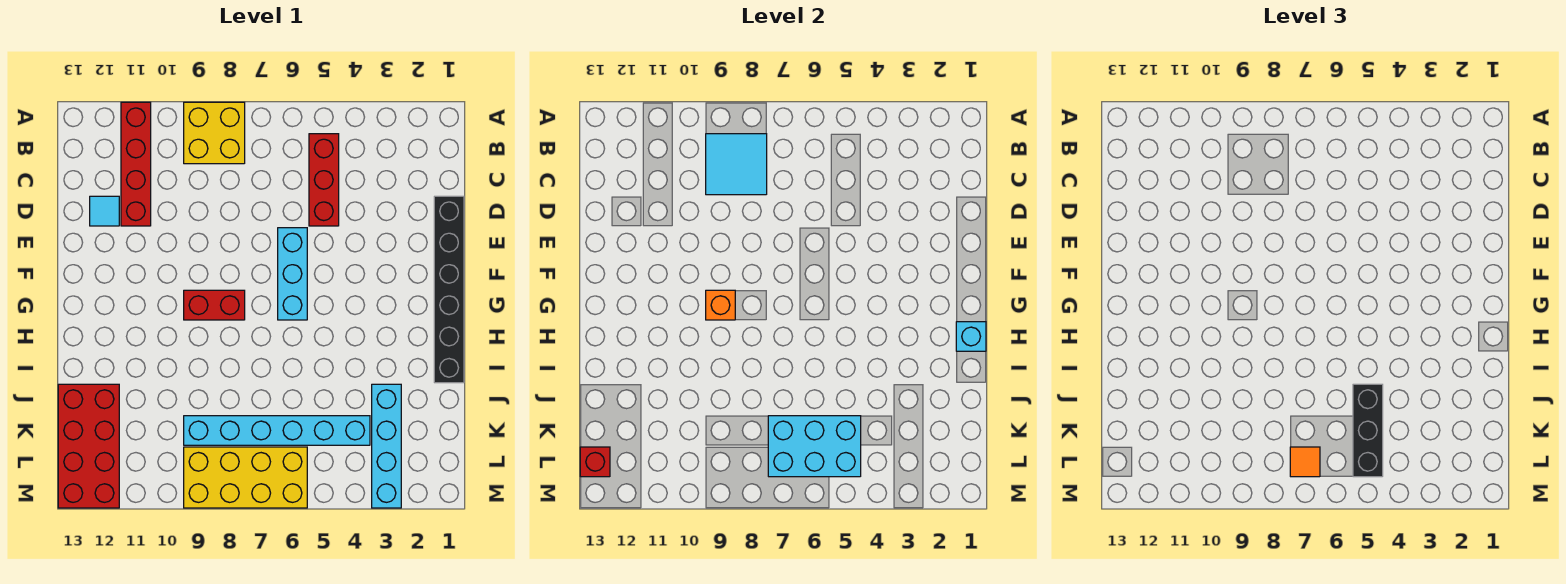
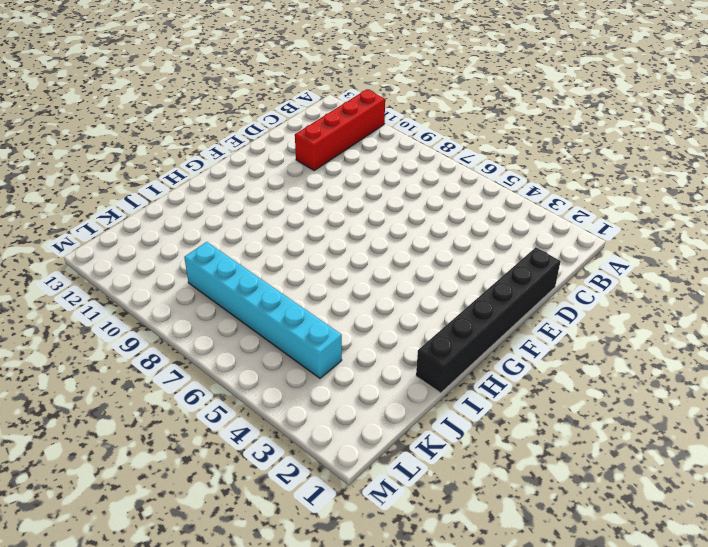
none -> yellow 2x2 brick [184,102,245,164]
none -> red 1x3 brick [309,134,339,226]
none -> cyan 1x1 tile [90,196,119,226]

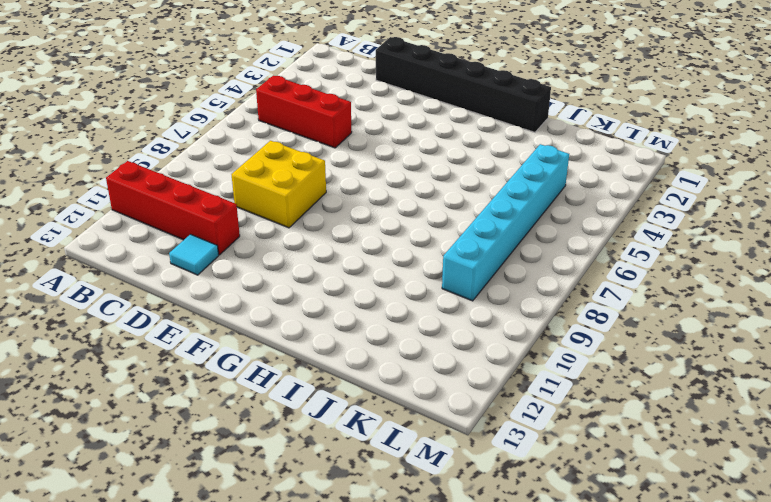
yellow 2x2 brick [231,141,326,228] -> yellow 2x2 brick moved to [184,102,245,164]
none -> cyan 1x3 brick [278,228,307,320]
none -> red 1x2 brick [184,290,245,320]
none -> cyan 1x4 brick [372,384,401,508]

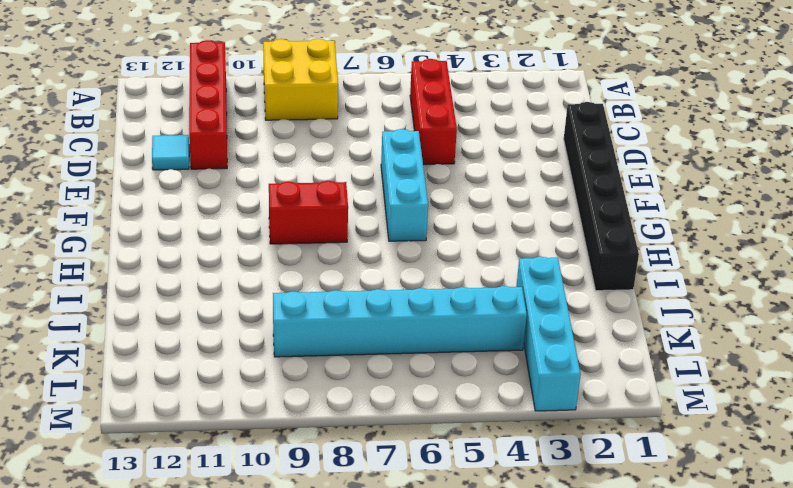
none -> red 2x4 brick [58,384,119,508]
none -> yellow 2x4 brick [184,447,307,508]
none -> cyan 2x2 tile [706,134,767,195]

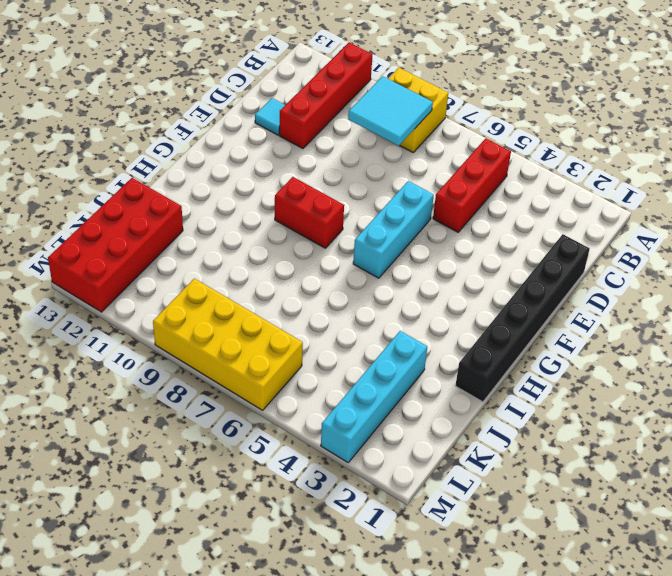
none -> cyan 1x6 brick [184,416,370,445]
none -> orange 1x1 brick [706,290,735,320]
none -> cyan 1x1 brick [956,322,986,351]

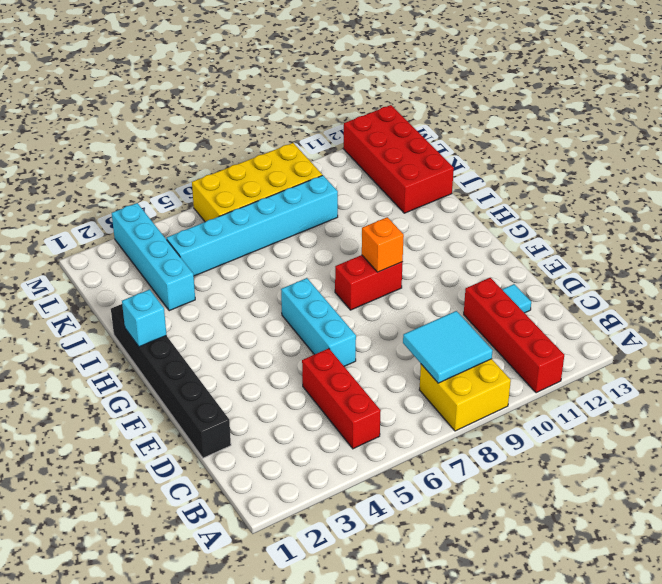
none -> cyan 2x3 brick [768,416,861,477]
none -> red 1x1 brick [580,447,610,477]
none -> black 1x3 brick [1353,384,1383,477]

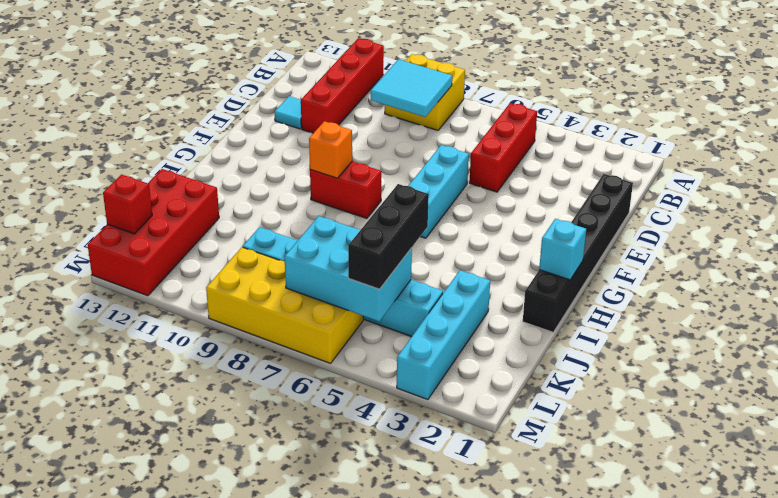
none -> orange 1x1 tile [1290,447,1320,477]

